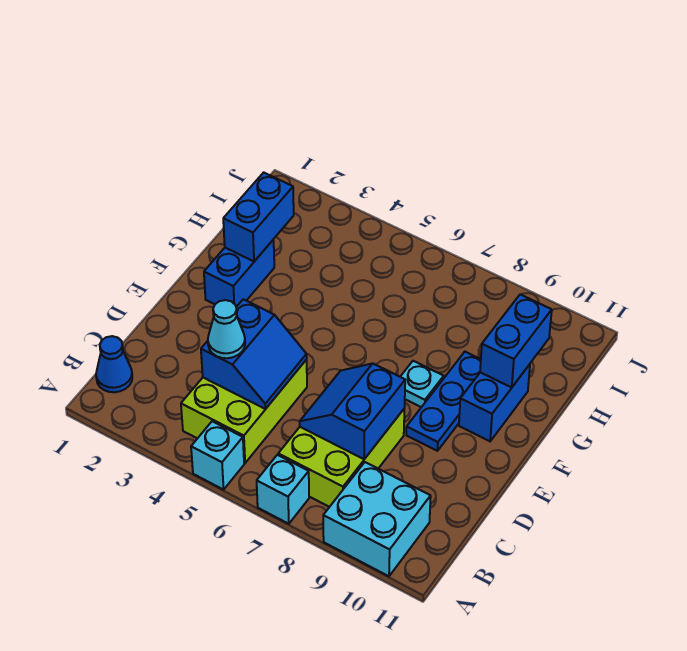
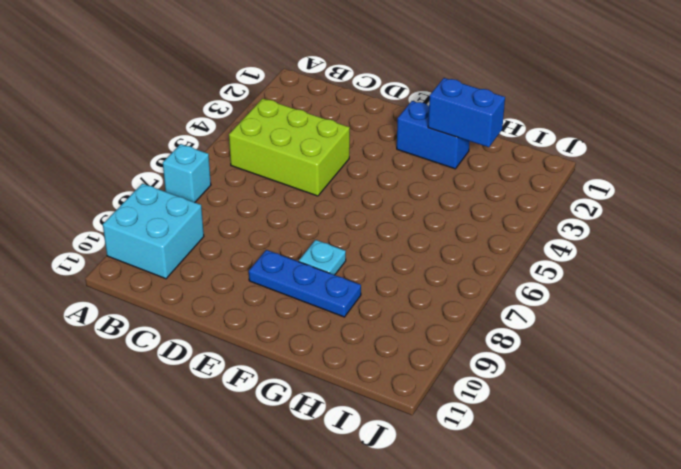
none -> cyan 1x1 brick [191,421,244,490]
none -> blue 1x1 cone [96,336,132,392]
none -> lime 2x3 brick [278,409,404,507]

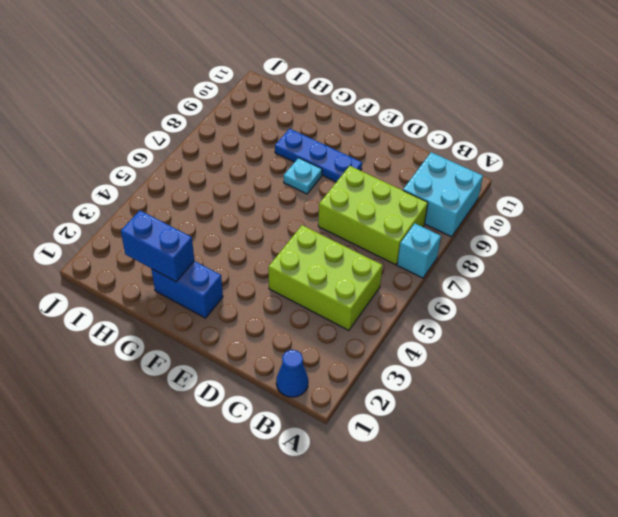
none -> cyan 1x1 brick [191,421,244,490]
none -> blue 1x2 brick [459,364,530,441]
none -> blue 2x2 slope [201,299,307,409]

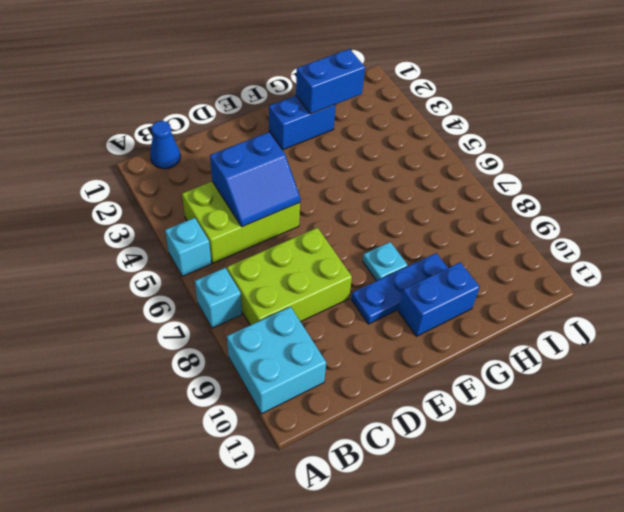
none -> blue 2x2 slope [300,363,405,459]
none -> blue 1x2 brick [480,295,552,387]
none -> cyan 1x1 cone [208,300,245,358]

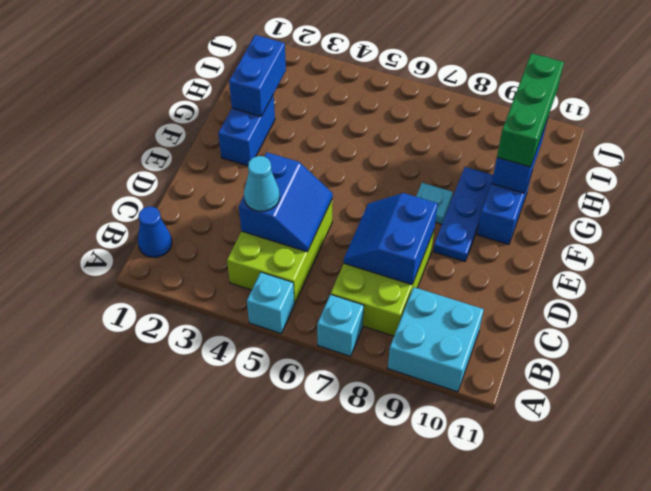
green 1x3 brick [497,53,564,167] -> none

